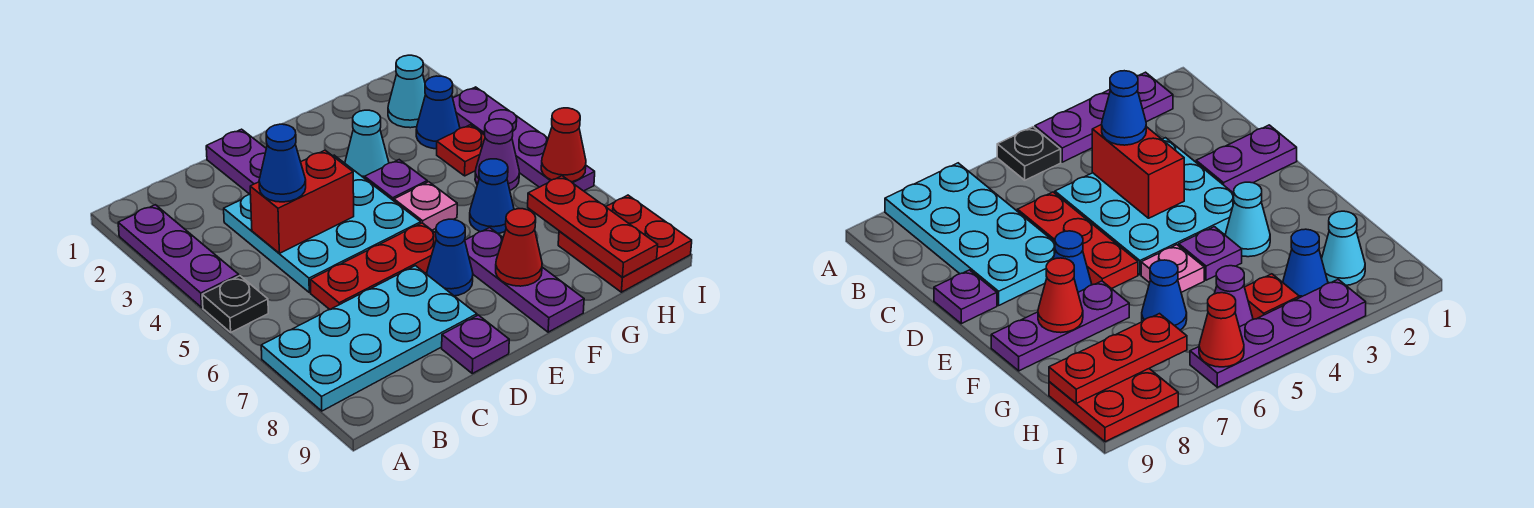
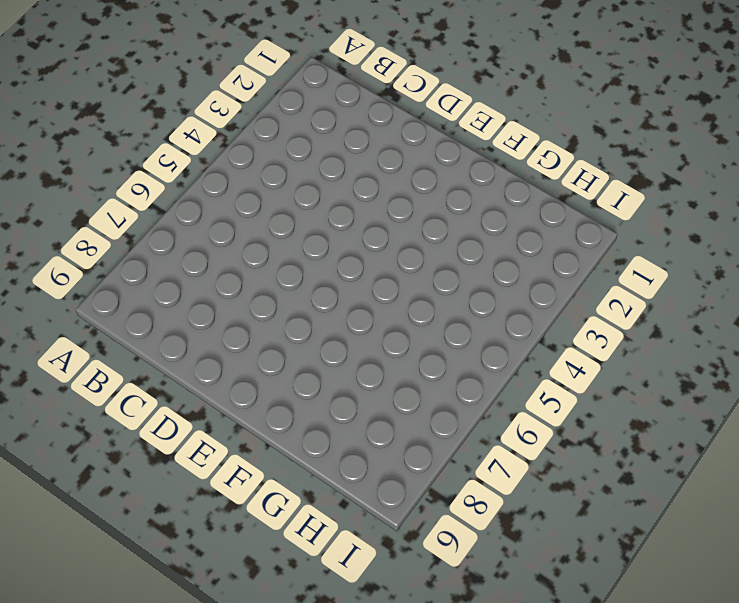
none -> purple 1x3 plate [118,205,239,307]
none -> black 1x1 plate [202,276,268,332]
none -> cyan 2x4 plate [261,266,477,411]

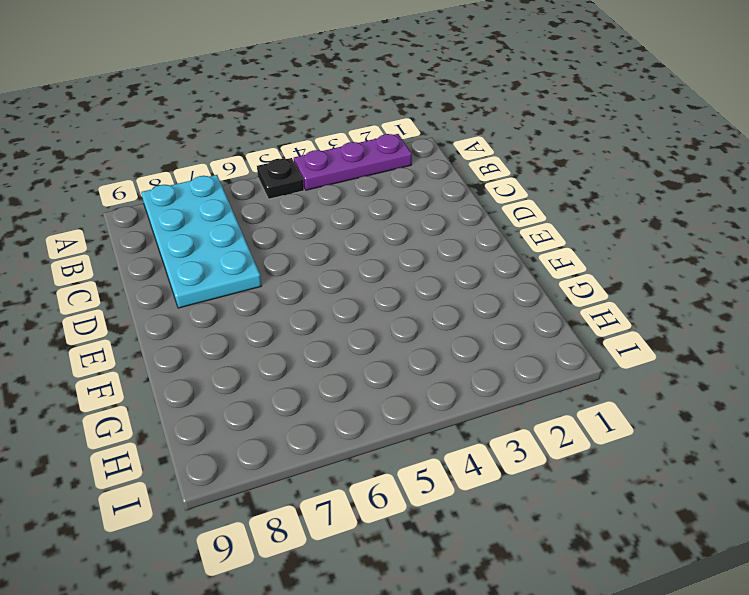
none -> cyan 3x3 plate [224,155,421,292]
none -> red 1x3 plate [310,223,436,309]
none -> purple 1x2 plate [206,129,266,194]

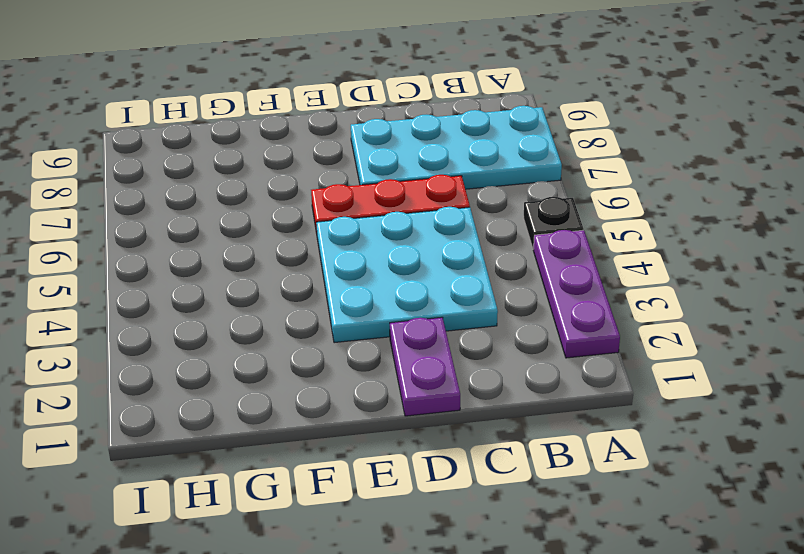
none -> purple 1x1 plate [442,315,509,374]
none -> blue 1x1 cone [427,219,473,296]
none -> cyan 1x1 cone [345,110,389,178]

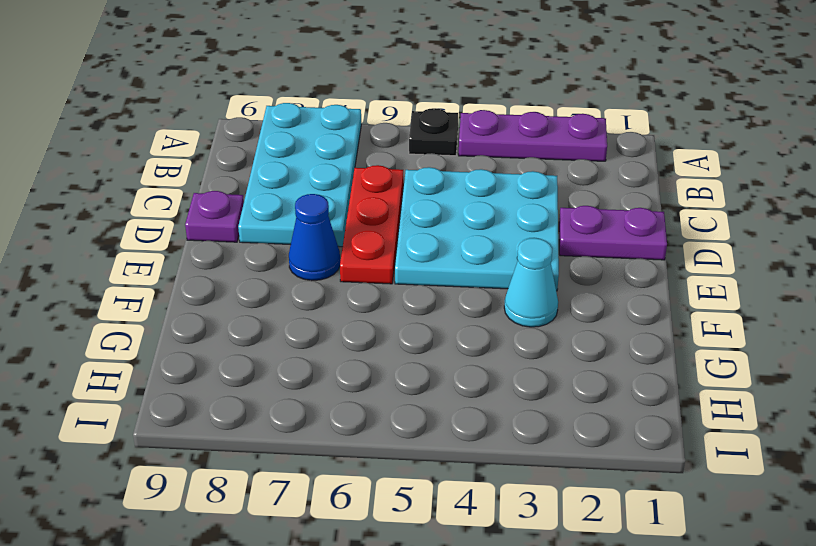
none -> purple 1x1 plate [365,160,427,201]
none -> pink 1x1 plate [394,182,457,230]
none -> purple 1x3 plate [465,228,584,332]

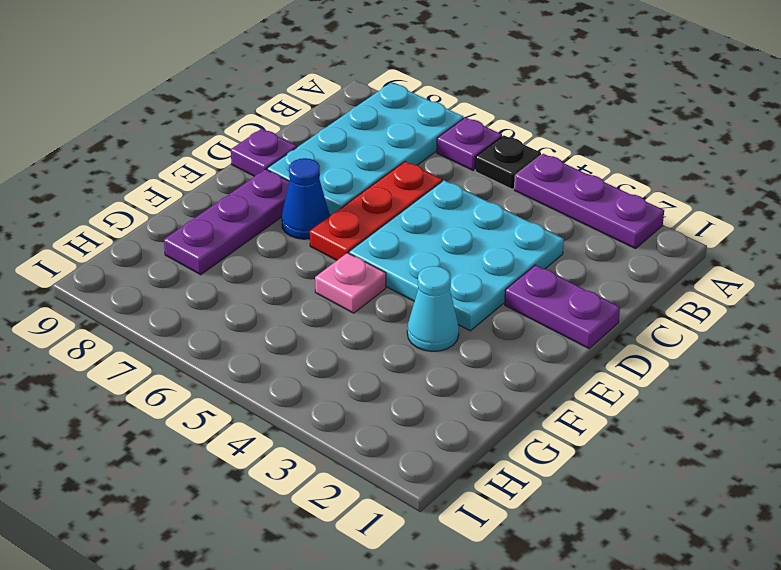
purple 1x1 plate [437,117,502,170] -> purple 1x1 plate moved to [365,160,427,201]
purple 1x3 plate [164,169,289,275] -> purple 1x3 plate turned to [465,228,584,332]
none -> blue 1x1 cone [470,159,514,233]
none -> cyan 1x1 cone [388,55,425,128]
none -> blue 1x1 cone [416,76,460,149]

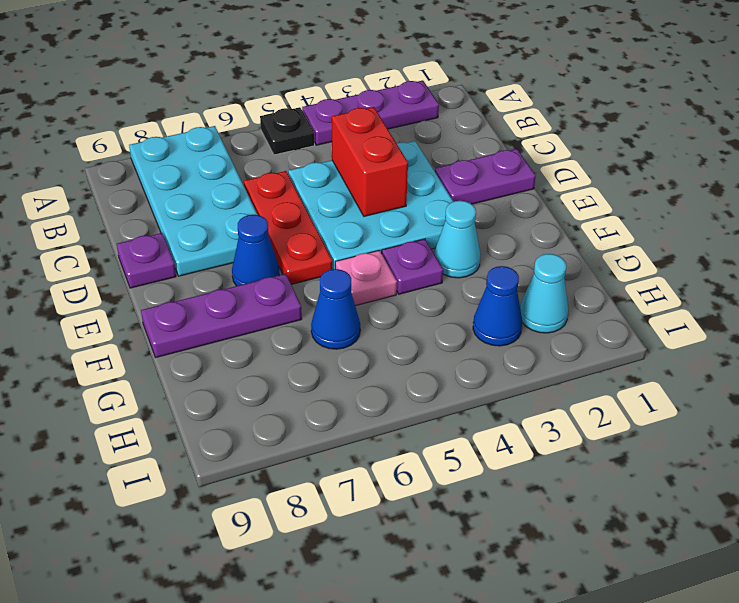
none -> red 1x1 plate [437,125,485,176]
none -> purple 1x1 cone [475,119,519,190]
none -> red 2x2 plate [558,195,692,292]

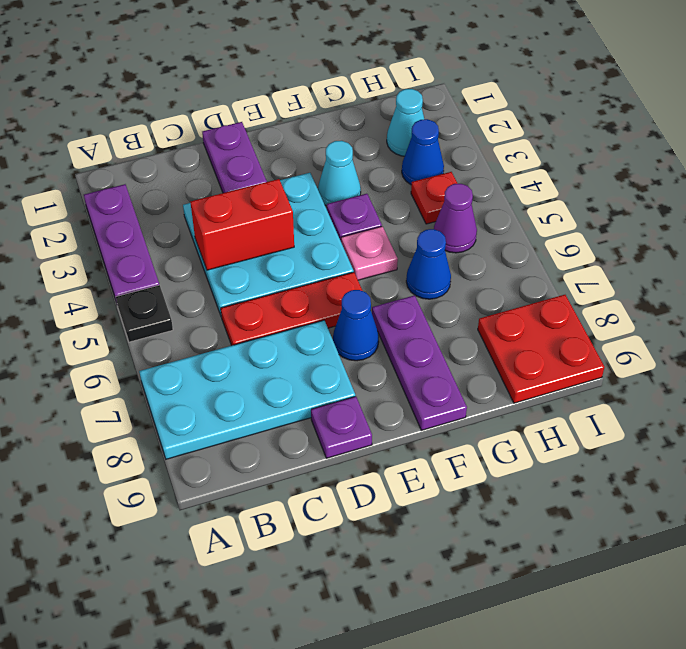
none -> purple 1x4 plate [453,87,595,191]
none -> red 1x1 cone [496,209,542,286]
none -> red 1x3 plate [528,176,658,277]

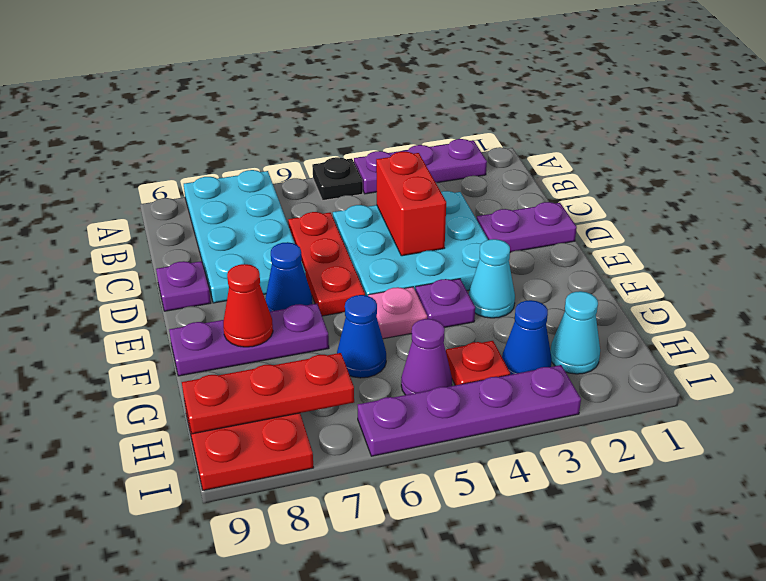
none -> red 1x1 cone [541,108,586,182]
none -> blue 1x1 cone [259,124,306,202]

